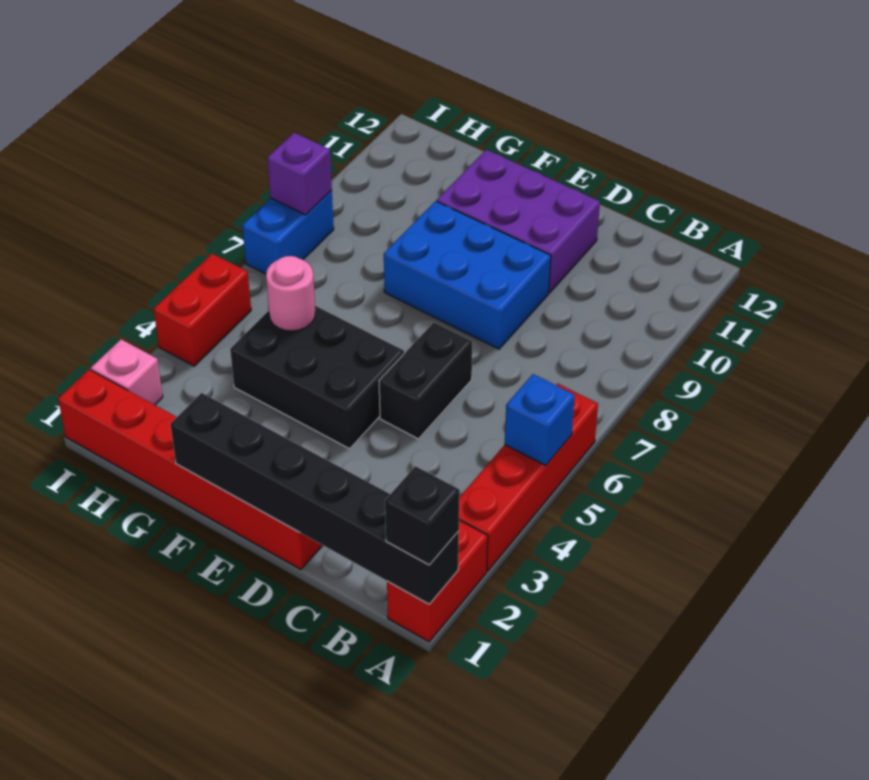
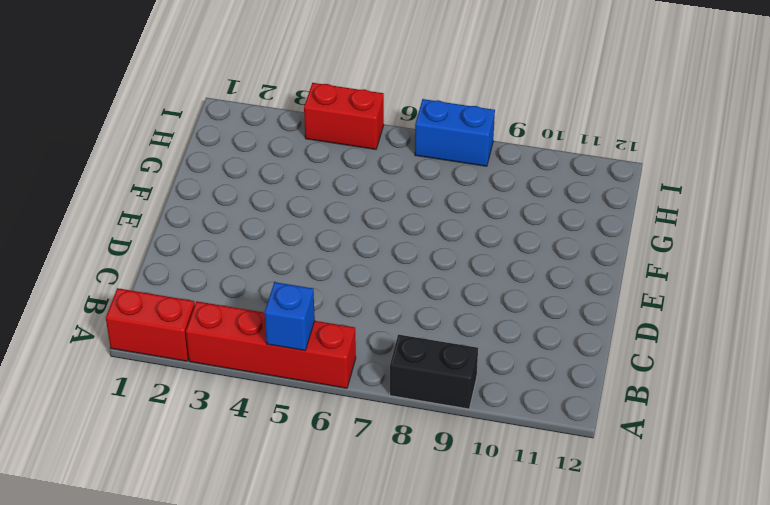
black 1x2 brick [390,334,478,409] -> black 1x2 brick moved to [379,322,472,439]
none -> red 1x6 brick [58,369,323,569]
none -> blue 2x3 brick [384,201,551,349]
none -> purple 2x3 brick [437,150,600,293]

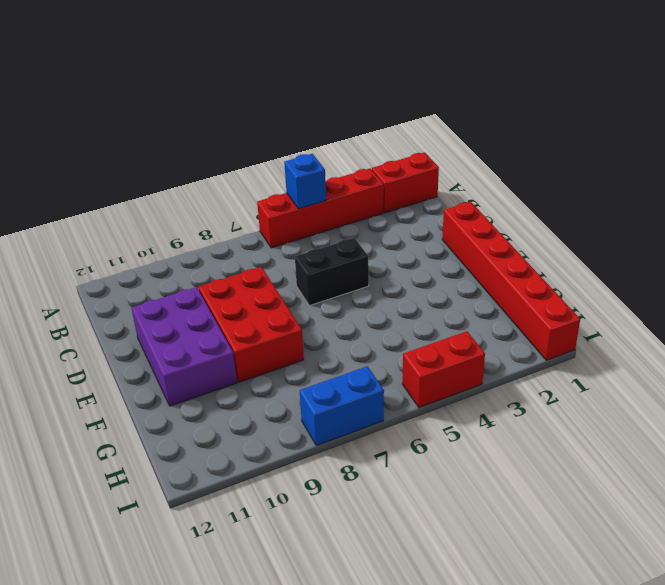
red 2x3 brick [199,267,304,382] -> blue 2x3 brick [384,201,551,349]
none -> black 2x3 brick [230,306,404,449]
none -> pink 1x1 brick [91,339,163,405]
none -> black 1x6 brick [170,393,459,604]

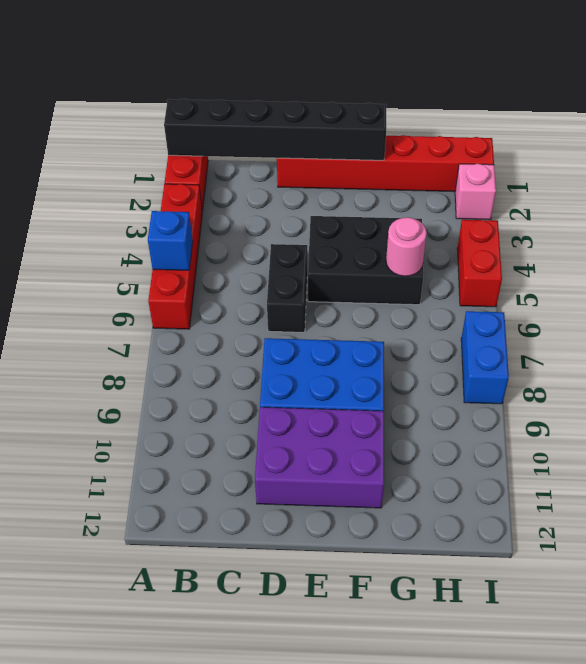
none -> purple 1x1 brick [267,133,332,215]
none -> black 1x1 brick [385,466,460,565]

